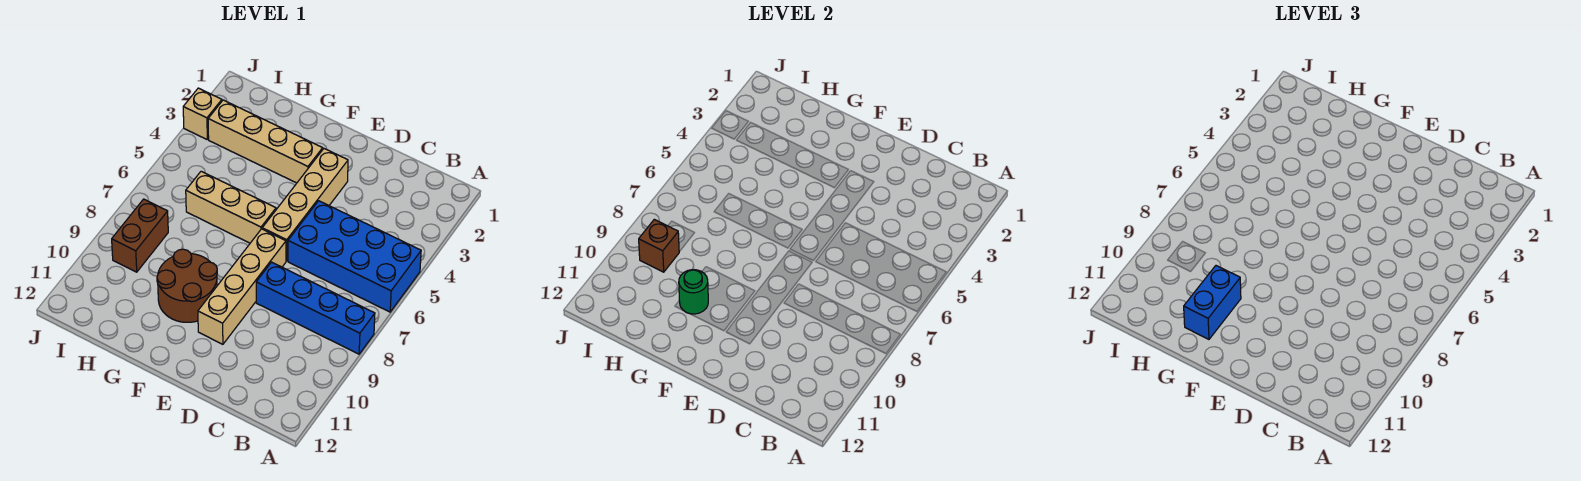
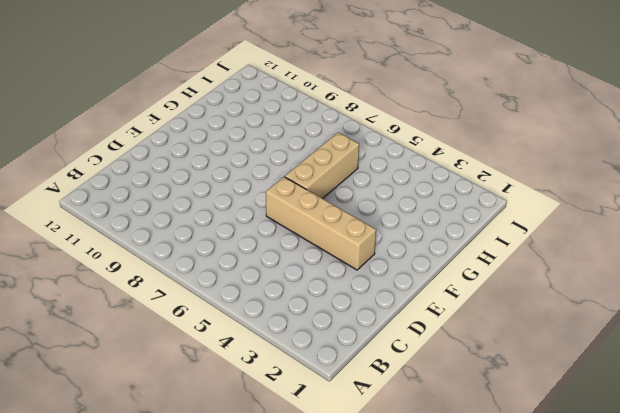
none -> blue 2x4 brick [288,201,421,312]
none -> blue 1x4 brick [256,262,375,354]
none -> tan 1x4 brick [198,229,286,344]

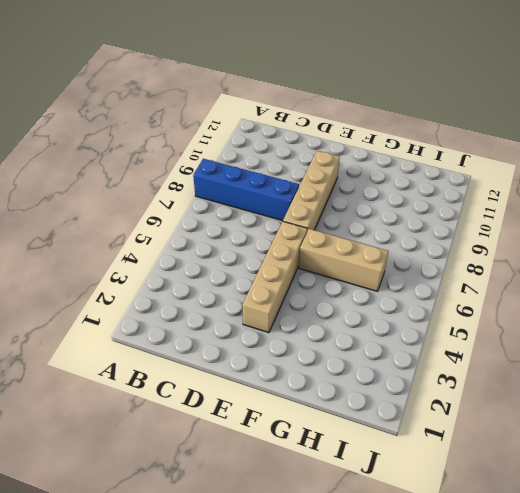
none -> blue 2x4 brick [288,201,421,312]
none -> tan 1x4 brick [208,100,323,183]
none -> brown 2x2 round brick [157,249,217,322]

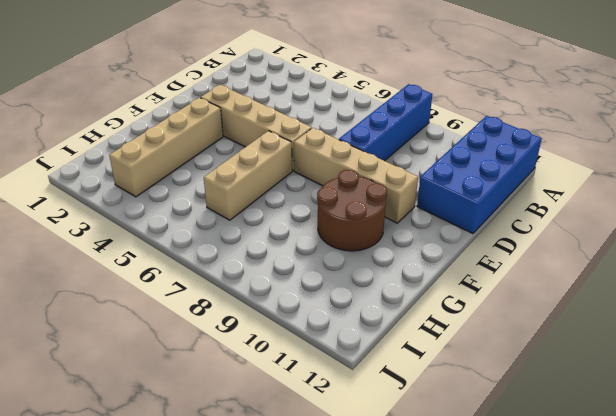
blue 2x4 brick [417,116,542,234] -> blue 2x4 brick moved to [288,201,421,312]
none -> brown 1x2 brick [112,199,168,272]
none -> tan 1x1 brick [183,88,222,139]
none -> green 1x1 round brick [679,270,708,314]

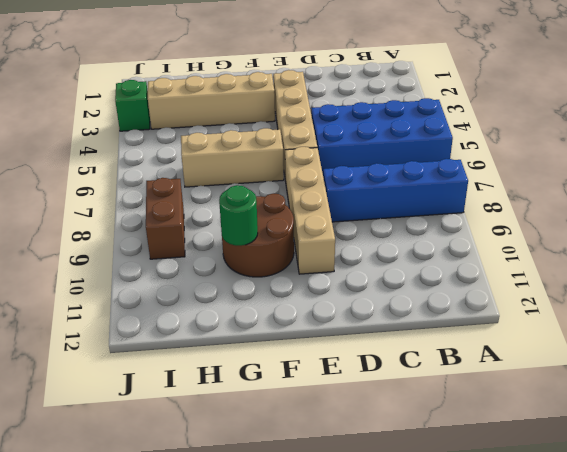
green 1x1 brick [115,80,150,131] -> tan 1x1 brick [183,88,222,139]
none -> brown 1x1 brick [639,219,679,272]
none -> blue 1x2 brick [1184,266,1241,339]

